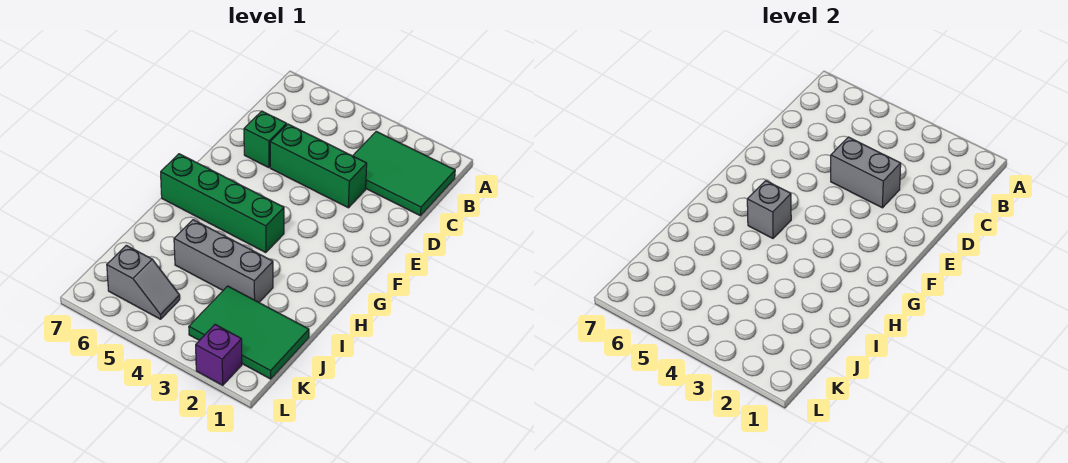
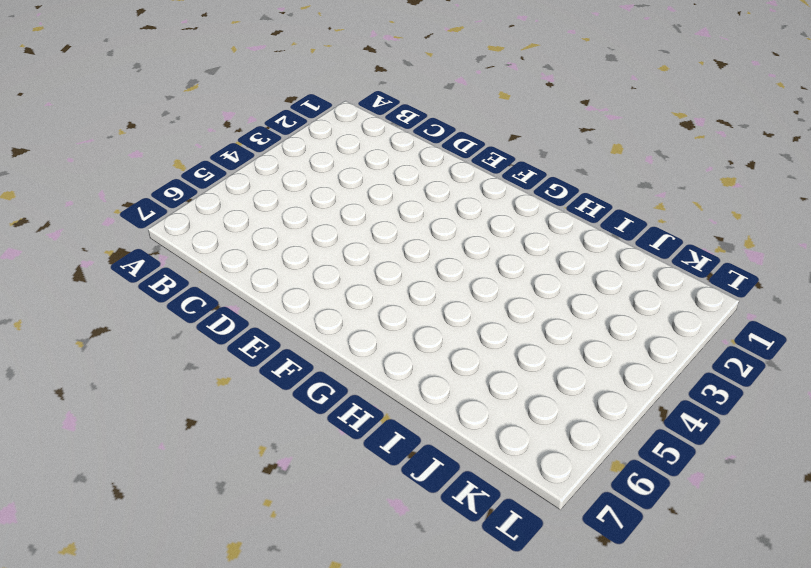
none -> green 2x3 tile [353,131,455,216]
none -> green 1x3 brick [270,124,367,208]

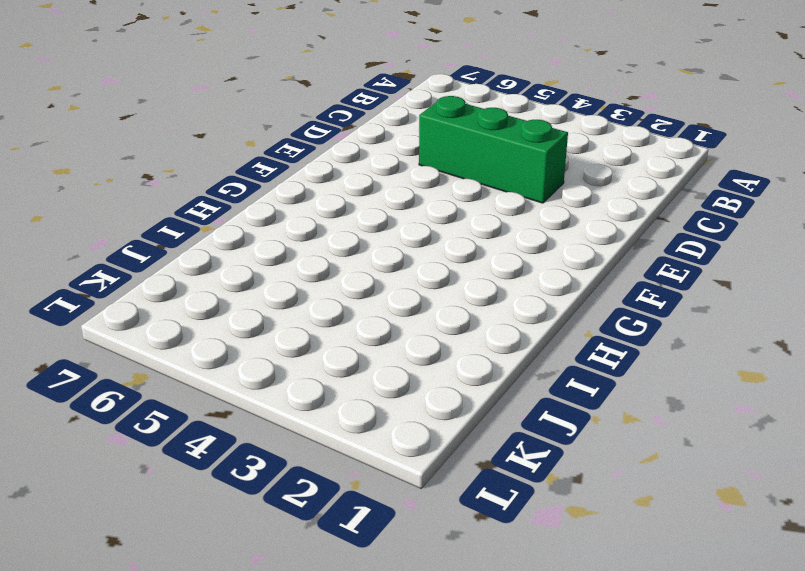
none -> green 2x3 tile [353,131,455,216]
none -> green 1x1 brick [244,111,287,168]

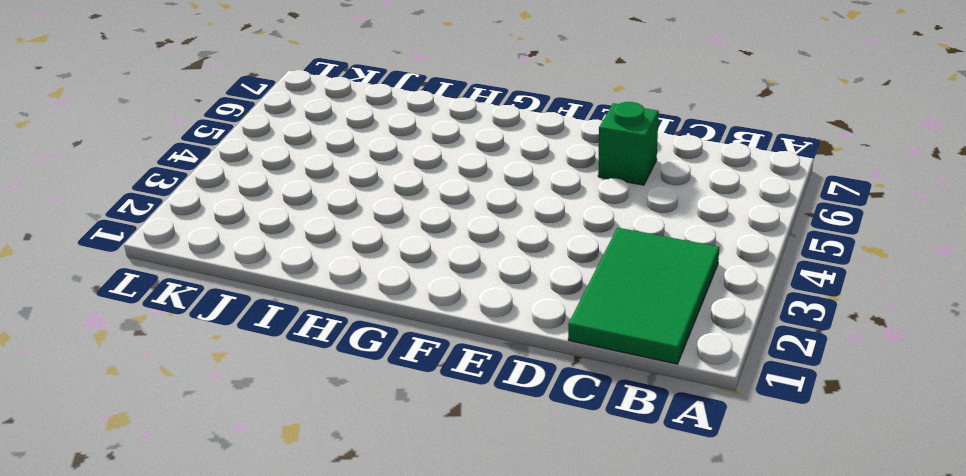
none -> green 1x3 brick [270,124,367,208]
none -> green 1x4 brick [161,154,284,253]

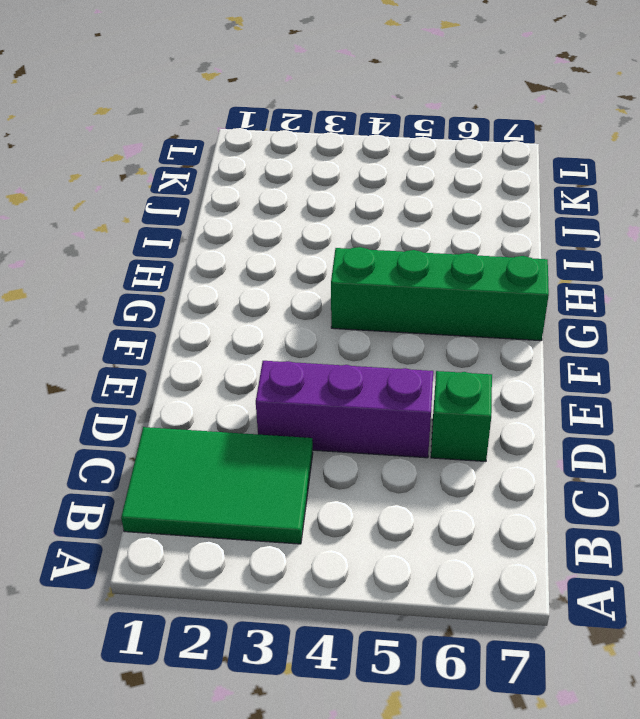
purple 1x3 brick [256,361,433,458] -> green 1x3 brick [270,124,367,208]
none -> grey 1x3 brick [174,220,273,302]
none -> green 2x3 tile [189,286,309,379]

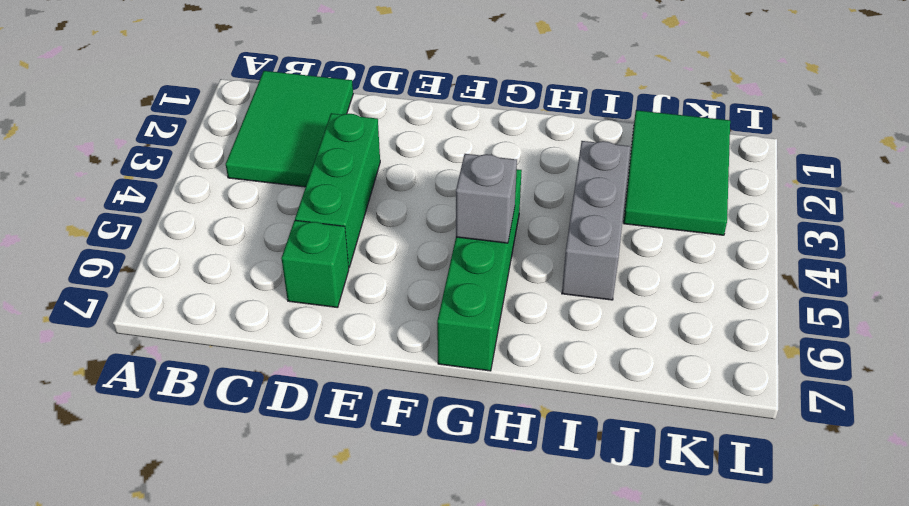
none -> grey 1x2 slope [107,245,180,319]
none -> purple 1x1 brick [196,325,242,385]

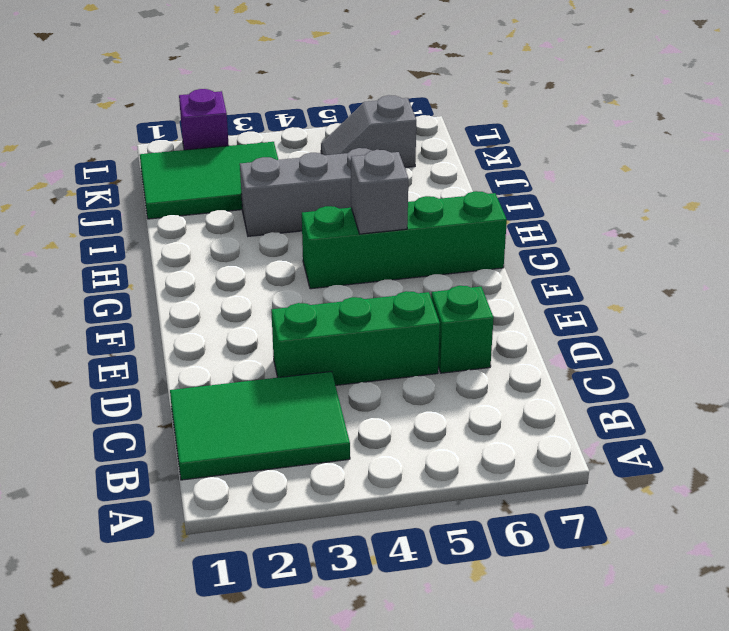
none -> grey 1x2 brick [831,137,901,208]

